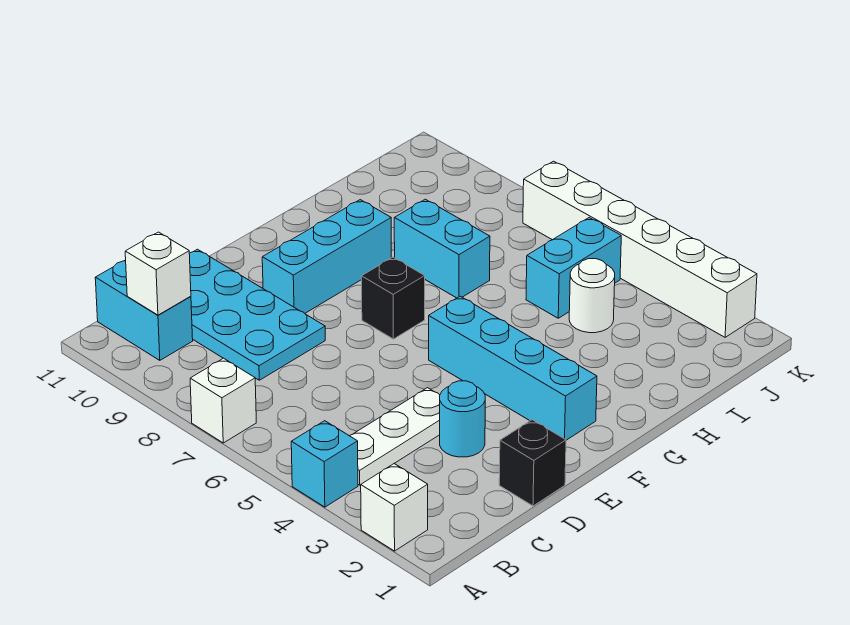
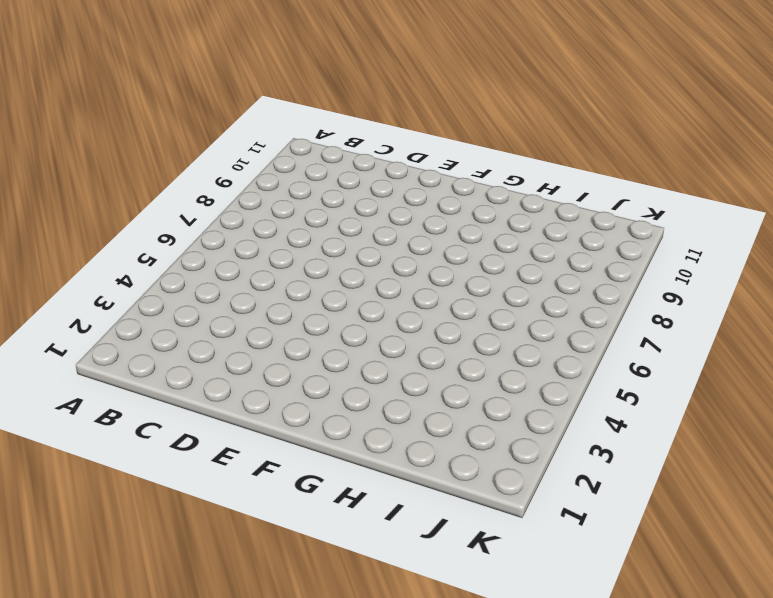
none -> white 1x1 brick [361,464,428,551]
none -> cyan 1x1 brick [291,421,358,507]
none -> white 1x1 brick [190,358,256,443]

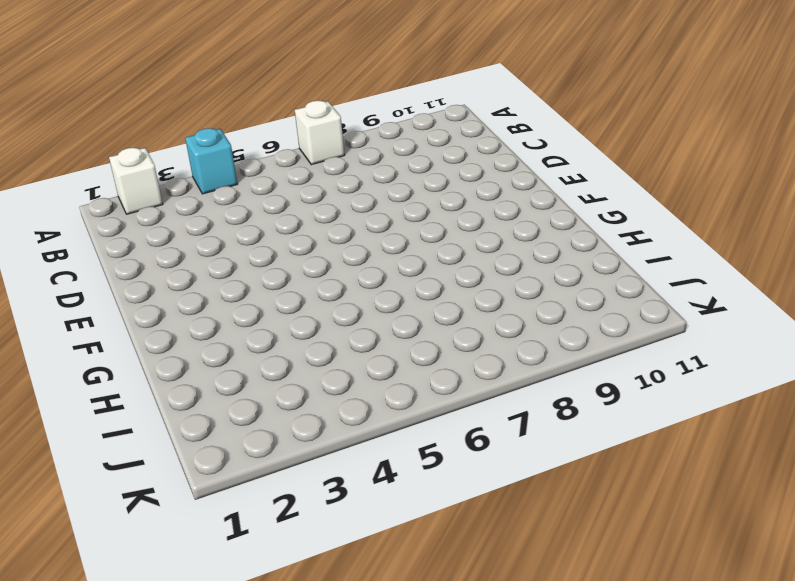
none -> white 1x3 plate [350,388,440,485]
none -> cyan 1x2 brick [95,260,193,360]
none -> cyan 2x4 plate [189,249,325,380]

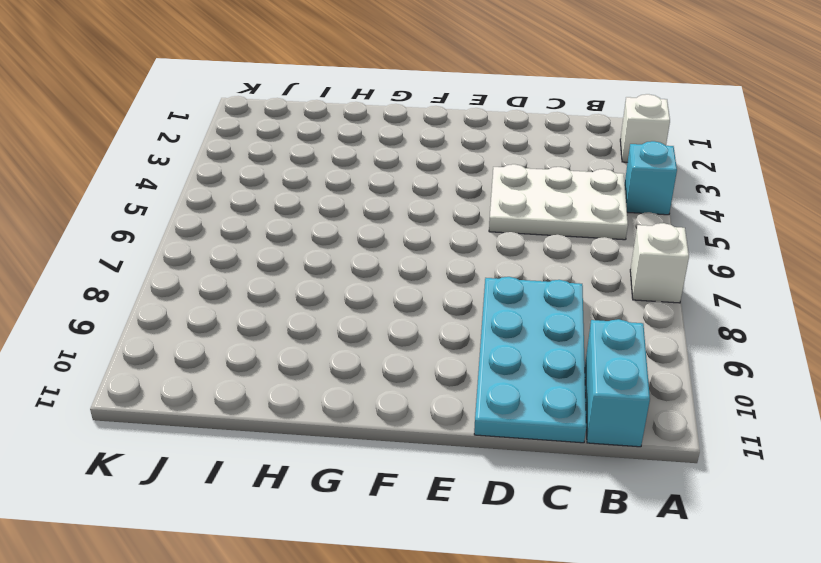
white 2x3 plate [489,164,628,240] -> white 1x3 plate [350,388,440,485]
none -> black 1x1 brick [499,420,566,506]
none -> cyan 1x1 round brick [440,381,485,457]
none -> cyan 1x3 brick [262,200,391,313]

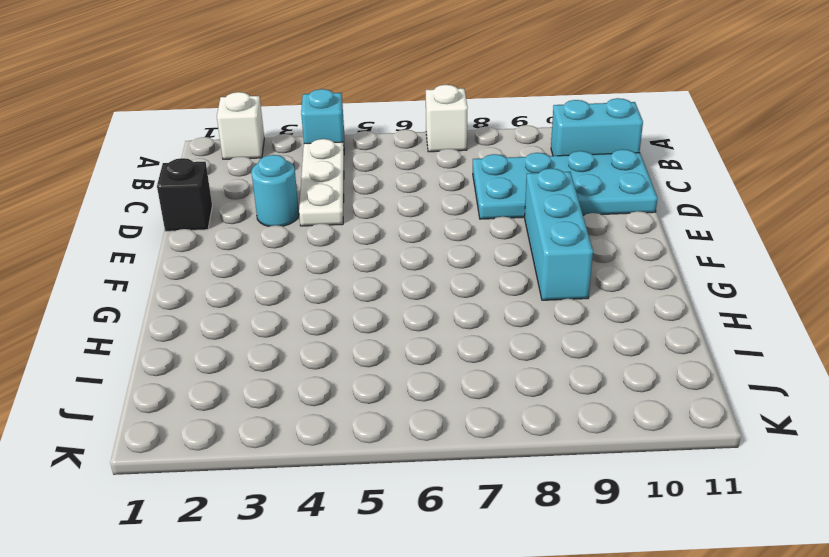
none -> cyan 1x4 brick [429,296,597,440]
none -> black 1x1 brick [361,257,425,339]
none -> cyan 1x2 brick [394,199,490,298]

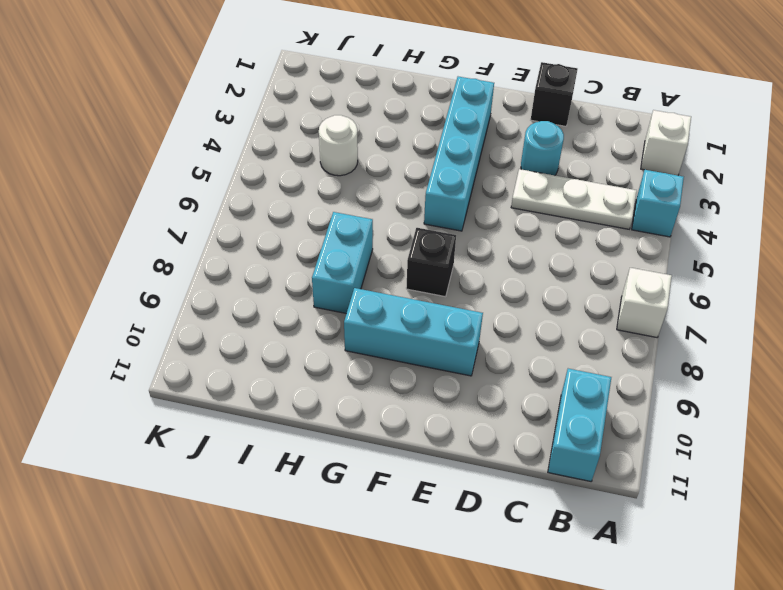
none -> cyan 2x4 plate [189,249,325,380]
none -> cyan 1x2 brick [526,218,621,318]
none -> white 1x6 brick [523,161,757,337]

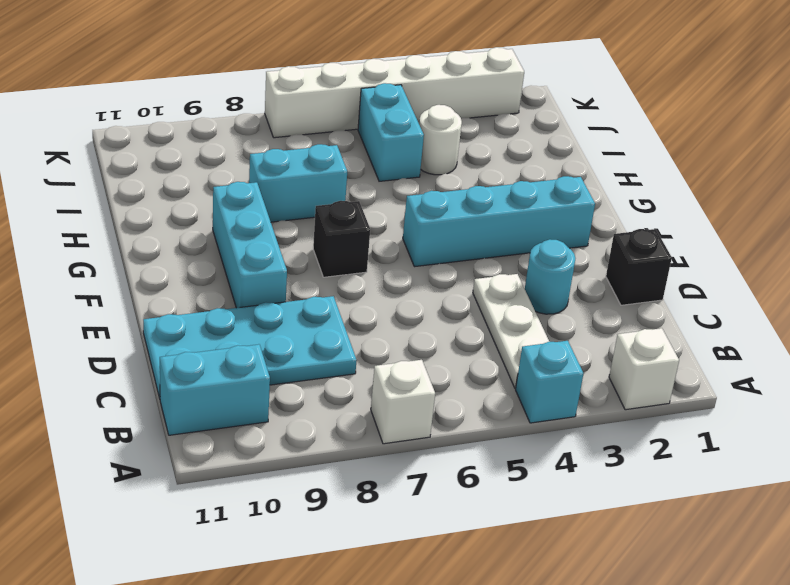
none -> white 1x1 brick [125,232,191,315]

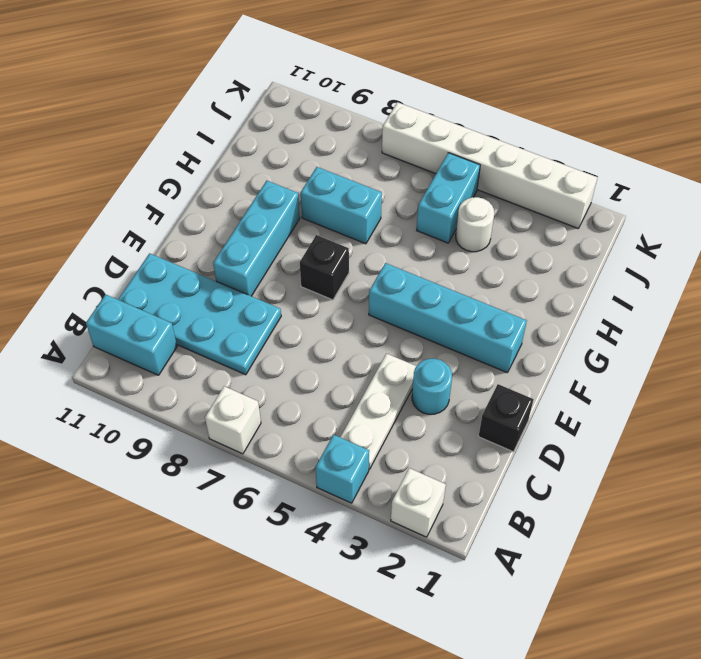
none -> white 1x1 brick [125,232,191,315]

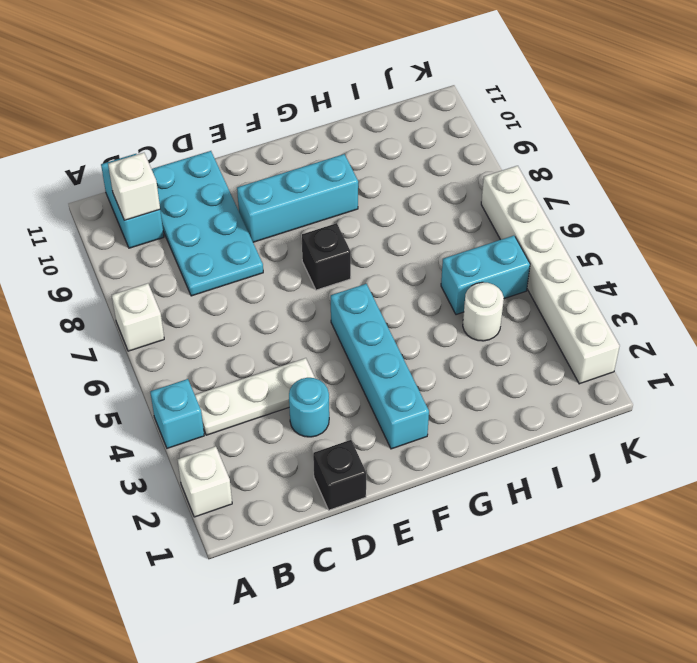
none -> cyan 1x2 brick [394,199,490,298]

